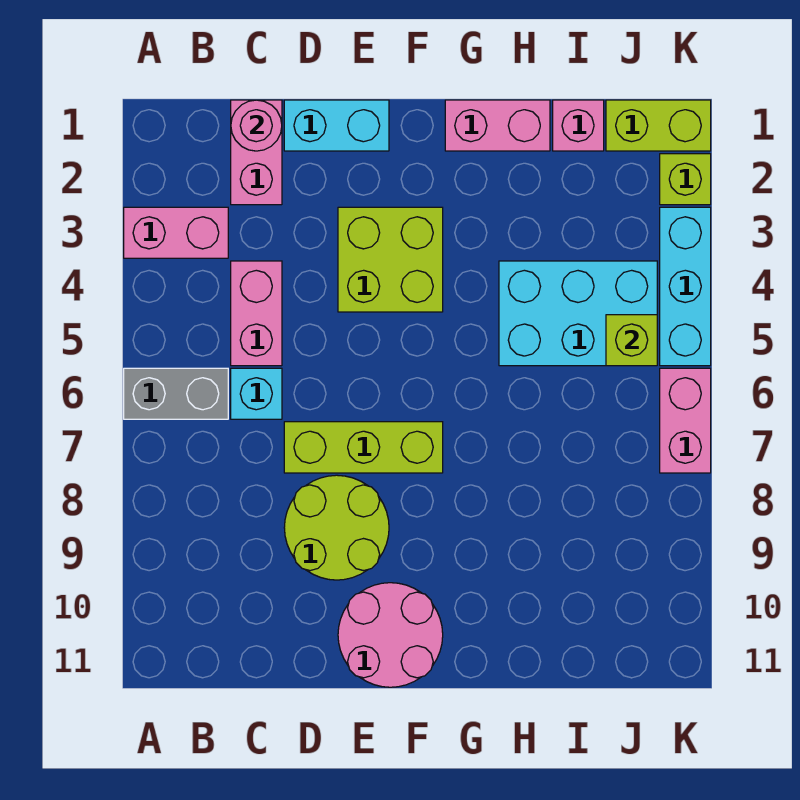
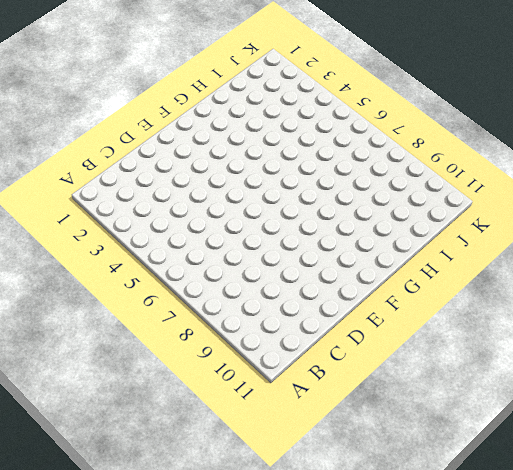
none -> pink 1x2 brick [124,207,228,258]
none -> grey 1x2 brick [124,368,228,419]
none -> pink 1x2 brick [231,100,282,205]

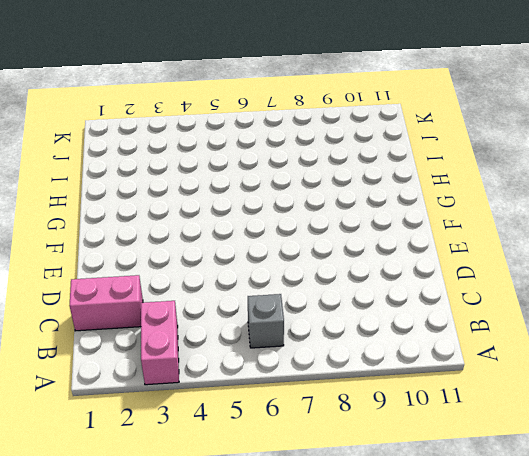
grey 1x1 brick [248,294,284,348] -> grey 1x2 brick [124,368,228,419]
none -> pink 1x2 brick [231,261,282,366]
none -> cyan 1x1 brick [231,368,282,419]
none -> cyan 1x2 brick [284,100,389,151]

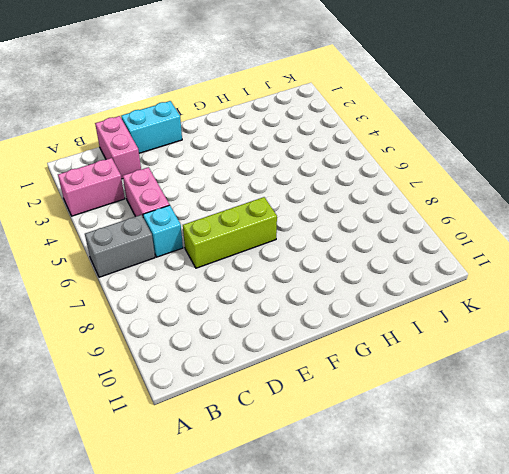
none -> lime 2x2 round brick [284,475,389,580]
none -> lime 2x2 brick [338,207,443,312]
none -> pink 2x2 round brick [338,583,443,687]

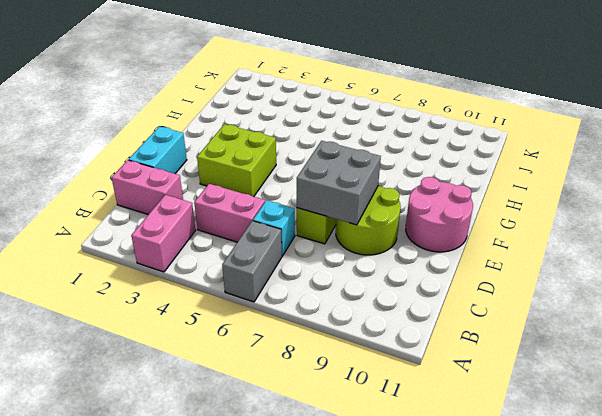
grey 2x2 brick [297,141,381,225] -> none
none -> pink 1x2 brick [445,100,550,151]
none -> cyan 2x3 brick [499,261,657,366]
none -> pink 1x1 brick [553,100,604,151]

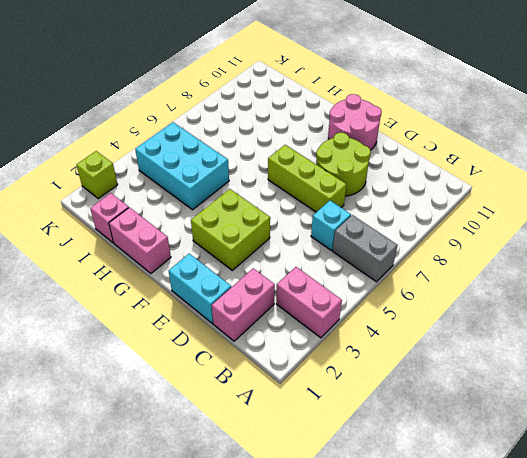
none -> pink 1x2 brick [231,261,282,366]
none -> lime 1x2 brick [606,100,711,151]
none -> cyan 1x3 brick [660,207,711,366]

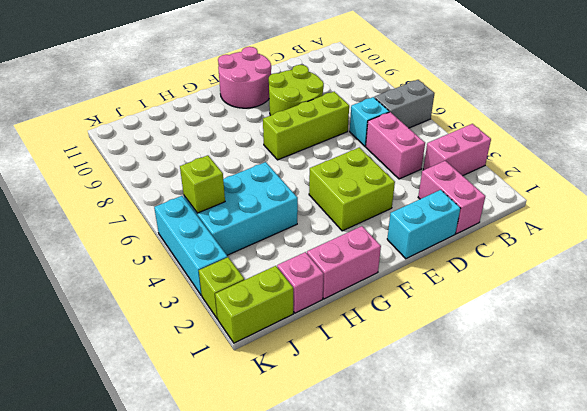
none -> pink 1x2 brick [660,368,711,473]
none -> pink 1x1 round brick [231,100,282,151]

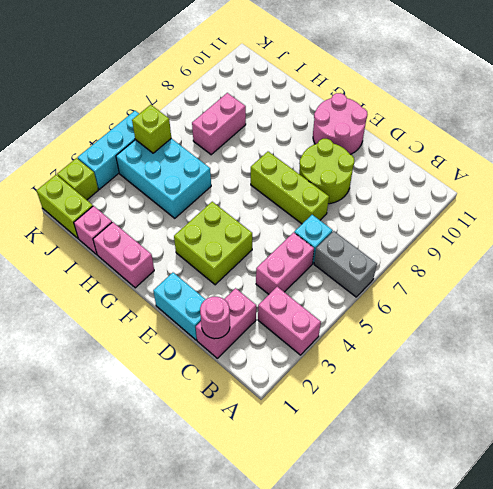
pink 1x2 brick [192,93,246,155] -> pink 1x2 brick moved to [660,368,711,473]

